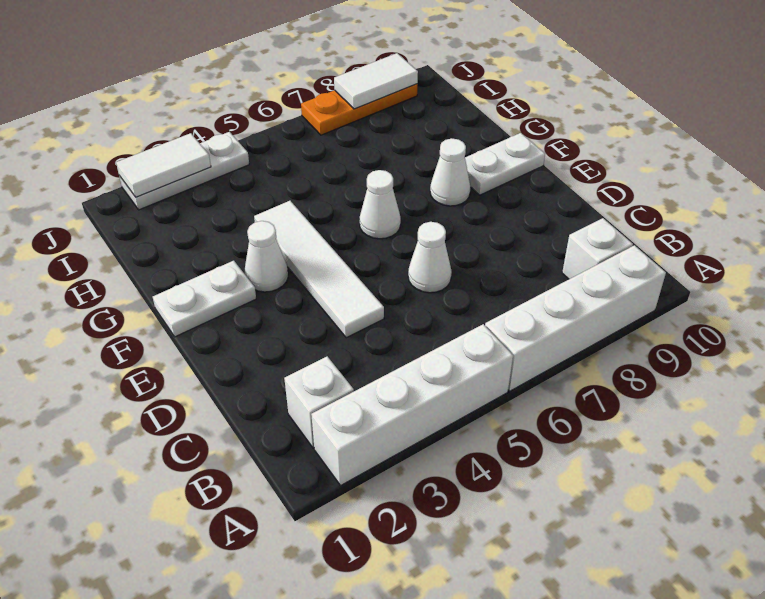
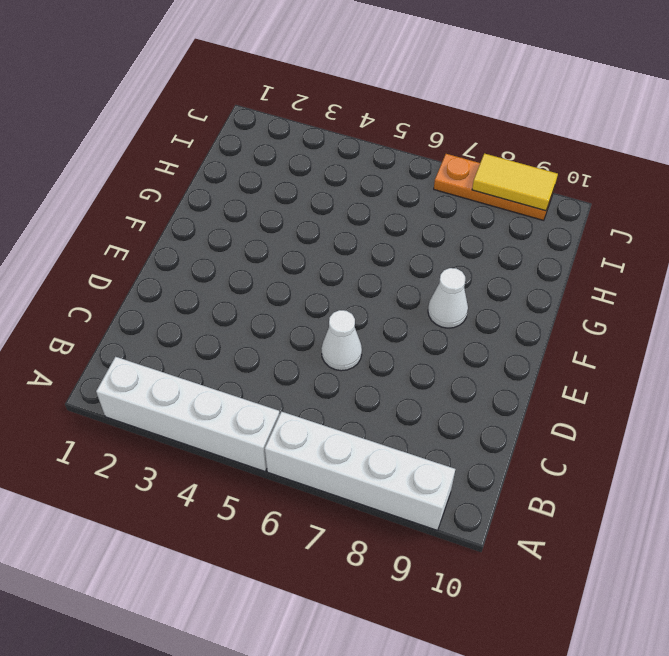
yellow 1x2 tile [472,153,558,211] -> white 1x2 tile [334,53,418,109]
none -> white 1x1 brick [284,356,354,448]
none -> white 1x1 brick [562,218,633,279]
none -> white 1x4 tile [254,201,384,338]

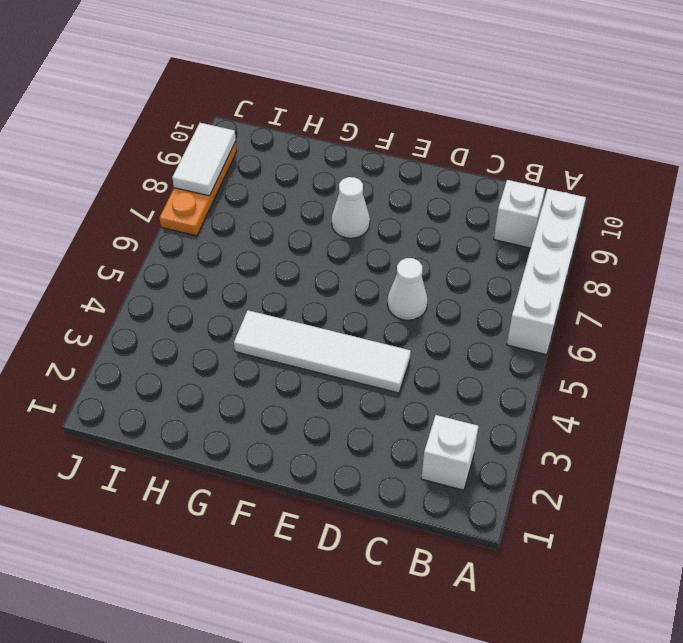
none -> white 1x4 brick [311,324,513,485]
none -> white 1x2 plate [153,261,256,337]
none -> white 1x1 cone [245,221,288,292]

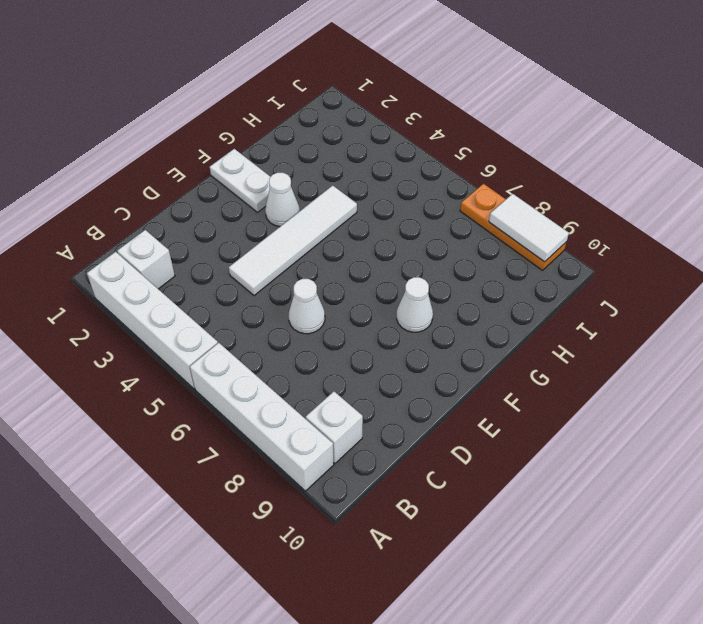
none -> white 1x1 cone [360,170,401,239]
none -> white 1x2 plate [465,133,545,195]
none -> white 1x3 plate [119,132,249,210]

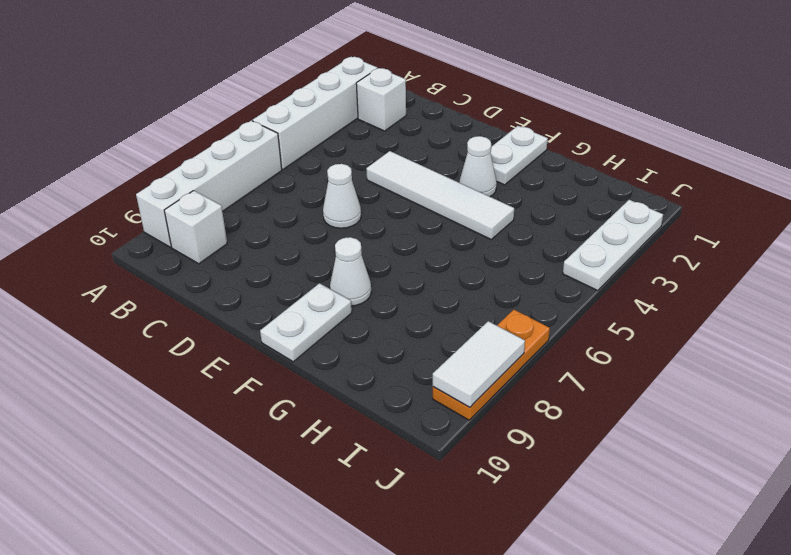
none -> white 1x1 cone [360,170,401,239]
none -> white 1x2 tile [116,133,211,197]

